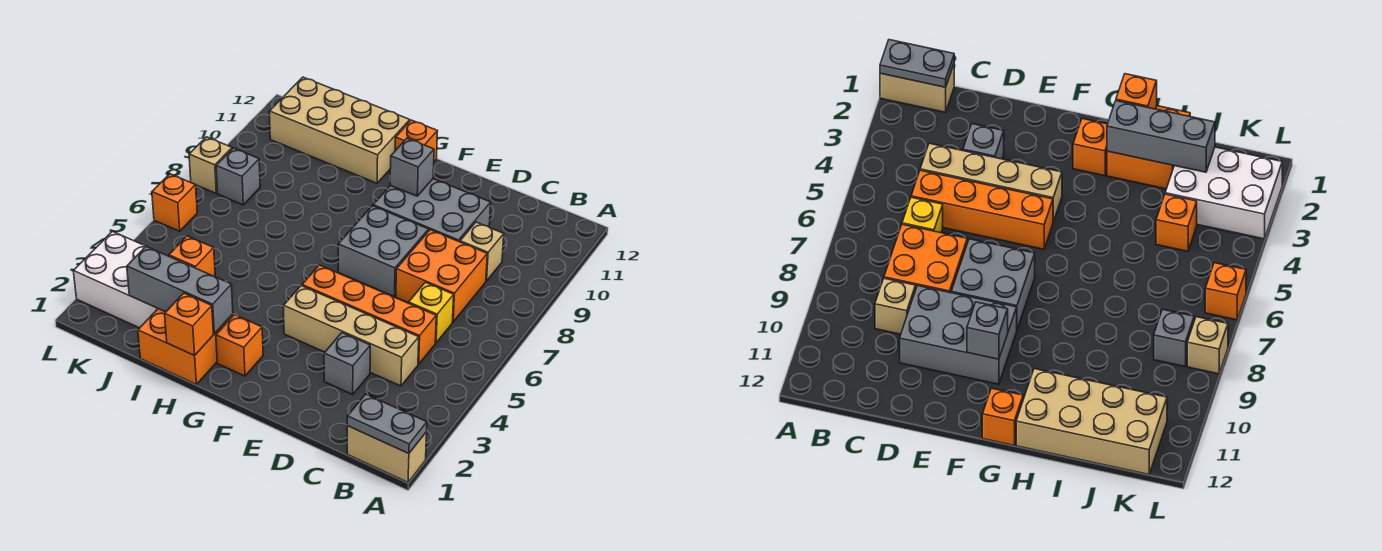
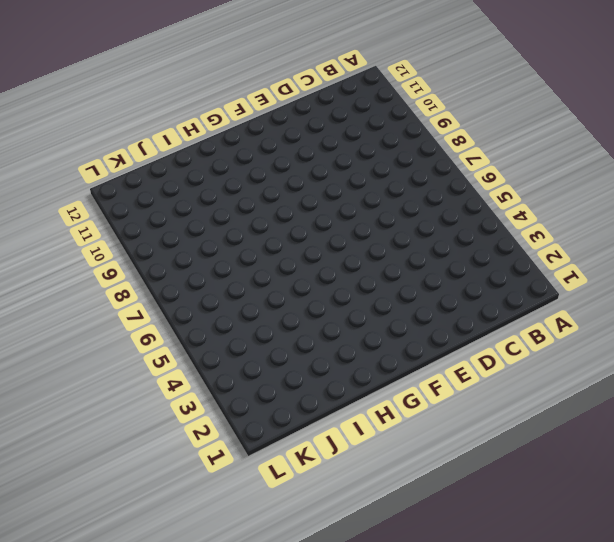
none -> tan 1x2 brick [347,426,427,482]
none -> tan 1x4 brick [283,286,419,386]
none -> orange 1x4 brick [302,265,436,364]

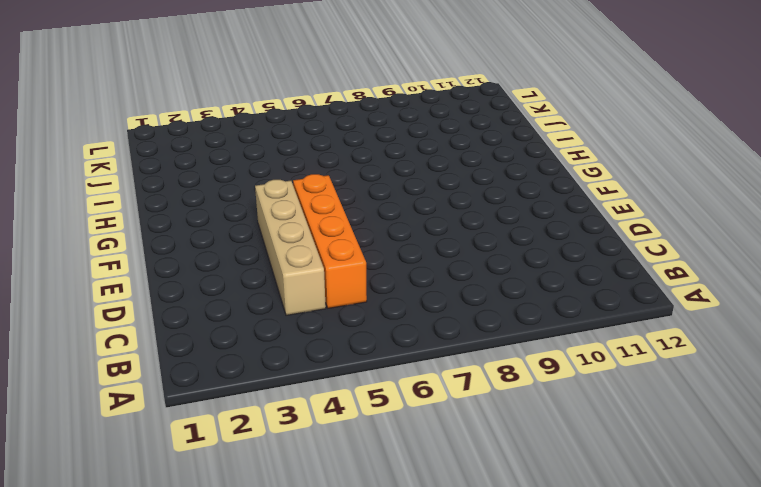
none -> tan 1x2 brick [347,426,427,482]
none -> yellow 1x1 brick [409,282,454,343]
none -> orange 2x2 brick [396,230,487,322]

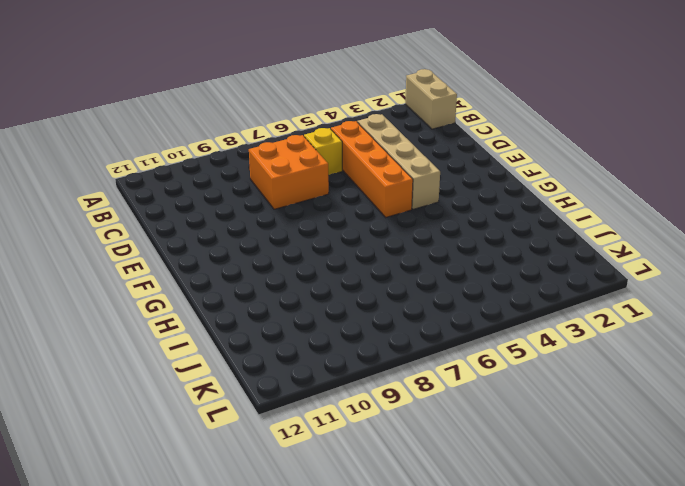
none -> tan 1x1 brick [460,222,504,281]
none -> grey 1x1 brick [324,333,370,394]
none -> grey 2x3 brick [373,179,491,242]

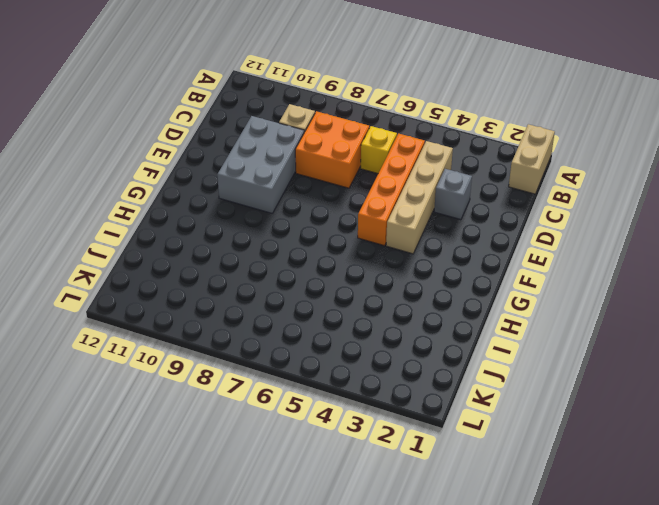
none -> grey 2x2 brick [338,206,429,296]
none -> orange 1x1 brick [216,315,263,376]
none -> orange 1x1 brick [395,120,437,161]

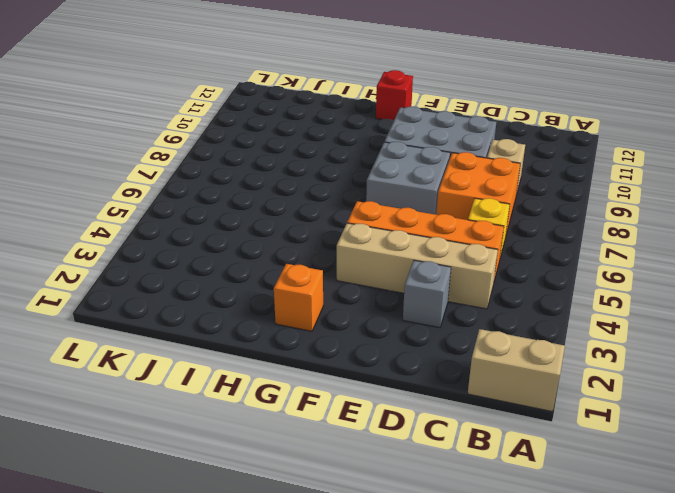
red 1x1 brick [376,70,413,121] -> orange 1x1 brick [395,120,437,161]
none -> orange 2x2 brick [138,309,233,384]
none -> tan 2x4 brick [269,77,410,183]
none -> white 2x3 brick [73,231,158,328]

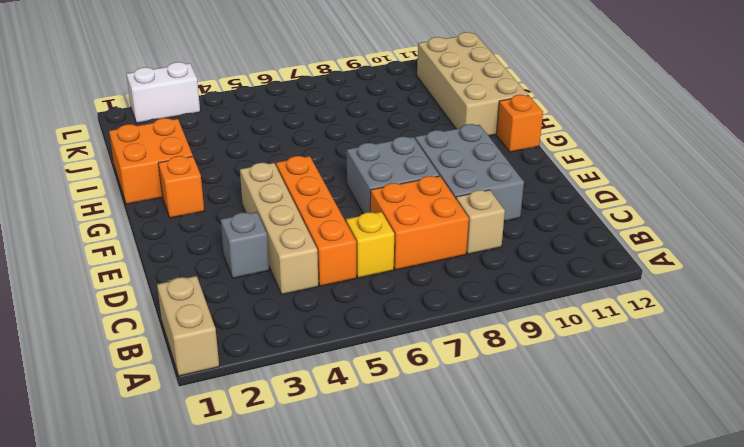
white 1x2 brick [126,62,200,123] -> white 2x3 brick [73,231,158,328]
none -> orange 1x1 brick [169,236,215,277]
none -> grey 1x1 brick [216,148,260,205]
none -> orange 1x1 brick [152,174,197,231]

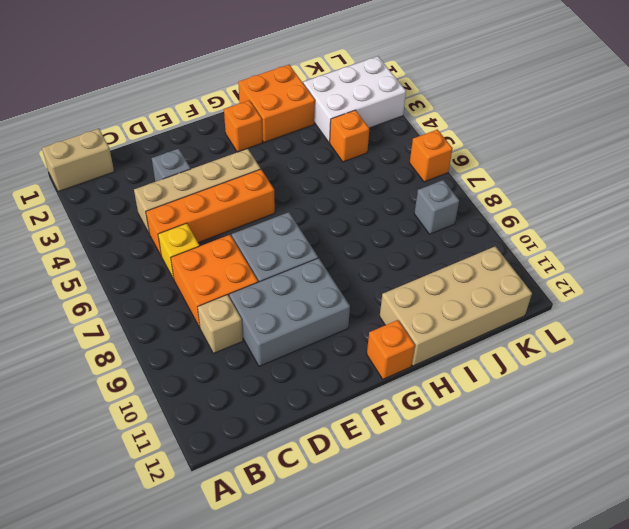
none -> tan 1x1 brick [189,137,232,193]
none -> grey 1x2 plate [347,394,427,454]
none -> grey 1x1 brick [390,138,434,196]

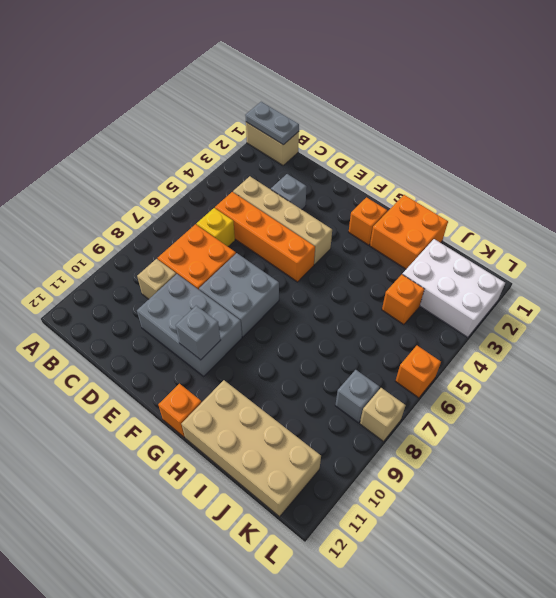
none -> orange 1x1 brick [165,293,213,356]
none -> grey 1x3 brick [127,247,233,334]

